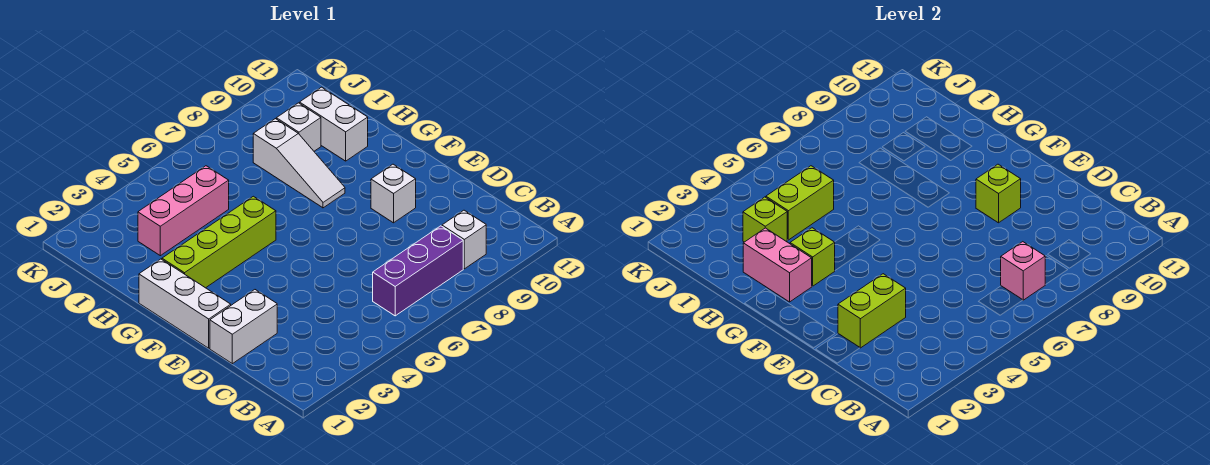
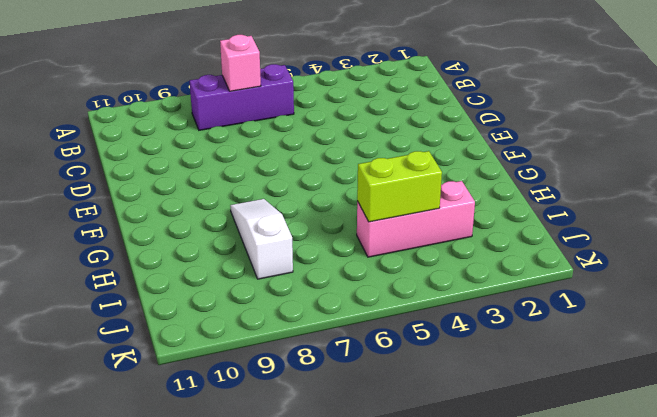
none -> white 1x1 brick [442,210,486,269]
none -> white 1x2 brick [210,290,277,364]
none -> white 1x3 brick [139,259,231,348]

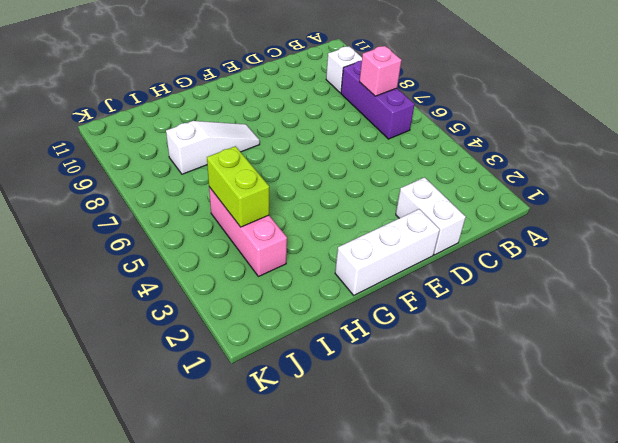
none -> white 1x1 brick [371,164,416,223]
none -> lime 1x4 brick [162,196,276,288]
none -> white 1x2 brick [300,87,368,161]

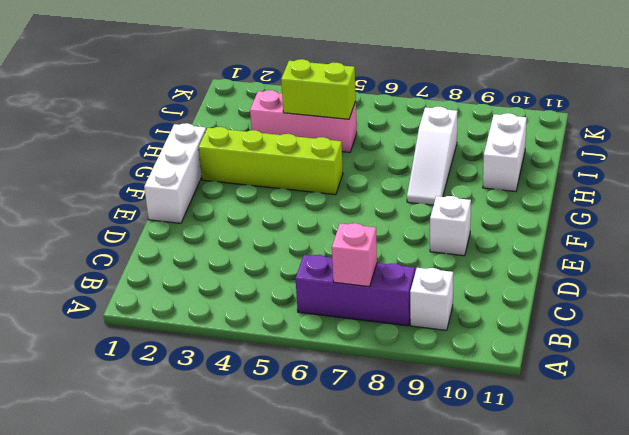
none -> white 1x2 brick [210,290,277,364]
none -> white 1x1 brick [276,103,321,151]
none -> lime 1x2 brick [838,274,906,348]

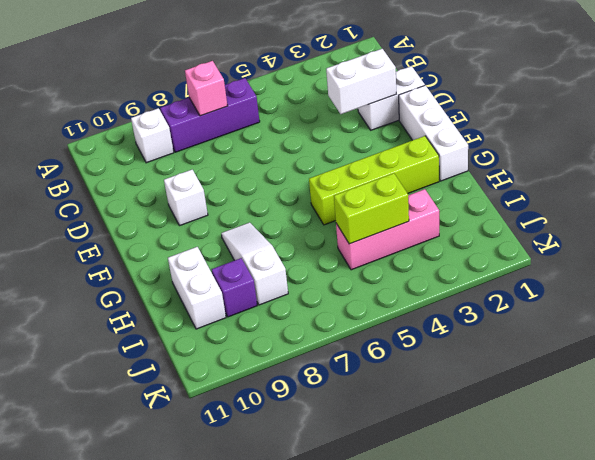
white 1x2 brick [326,49,396,114] -> lime 1x2 brick [838,274,906,348]
purple 1x1 brick [212,258,257,317] -> white 1x1 brick [276,103,321,151]
none -> lime 1x1 brick [976,164,1021,223]
none -> pink 1x2 brick [743,228,812,302]
none -> lime 1x1 brick [790,228,835,286]

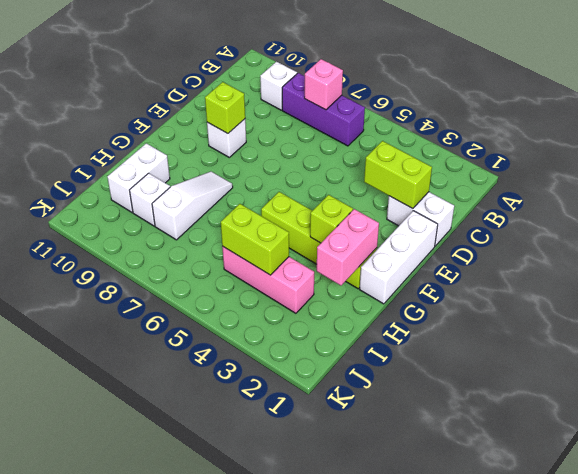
none -> lime 1x1 brick [743,197,787,242]

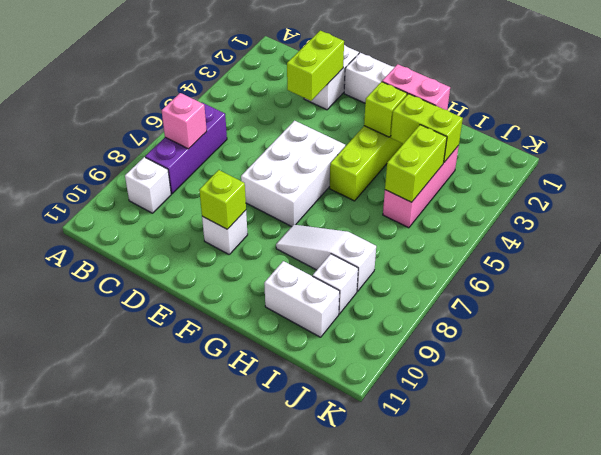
white 2x3 brick [241,121,345,227] -> none
lime 1x2 brick [391,94,463,162] -> lime 1x1 brick [743,197,787,242]

